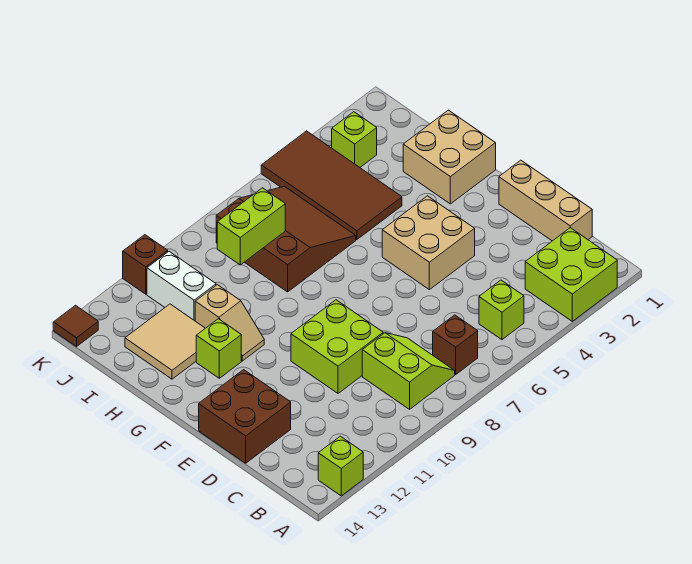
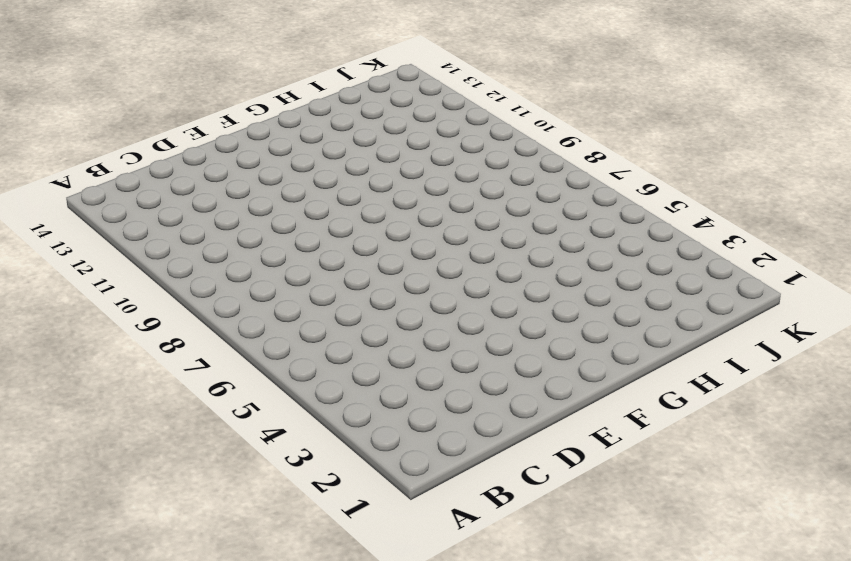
none -> lime 2x2 brick [525,228,617,321]
none -> lime 1x1 brick [318,436,363,496]
none -> lime 1x1 brick [479,280,524,340]

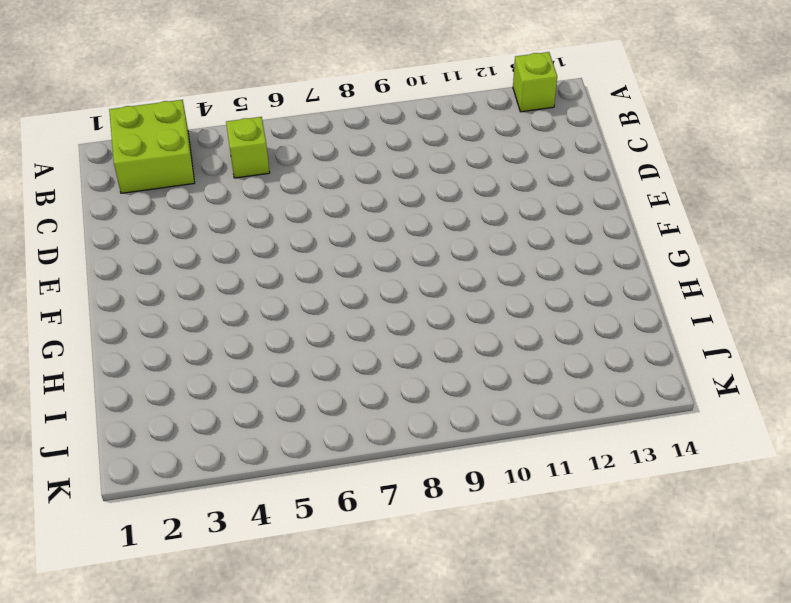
none -> brown 1x1 brick [433,315,478,374]
none -> lime 2x2 slope [362,333,455,409]
none -> tan 1x3 brick [499,160,592,241]

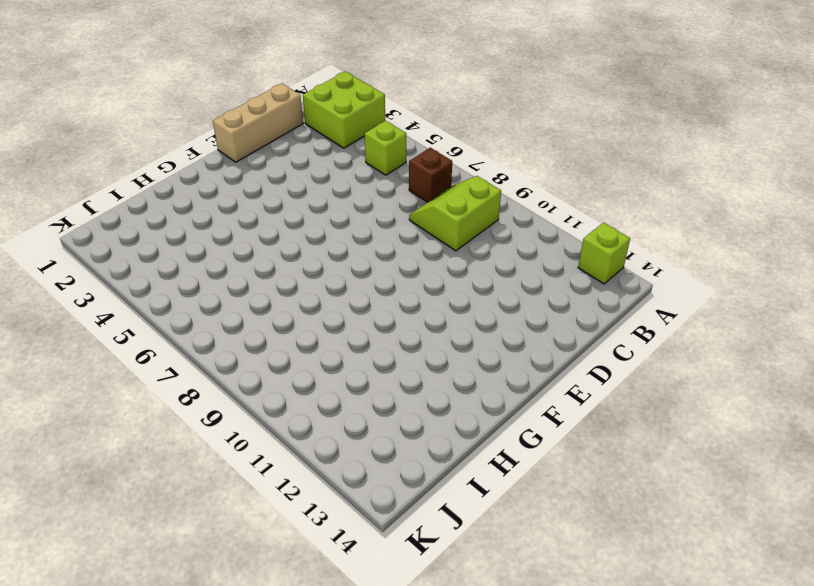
none -> lime 2x2 brick [291,300,383,393]
none -> brown 2x2 brick [199,370,291,463]
none -> tan 2x2 brick [382,196,475,290]

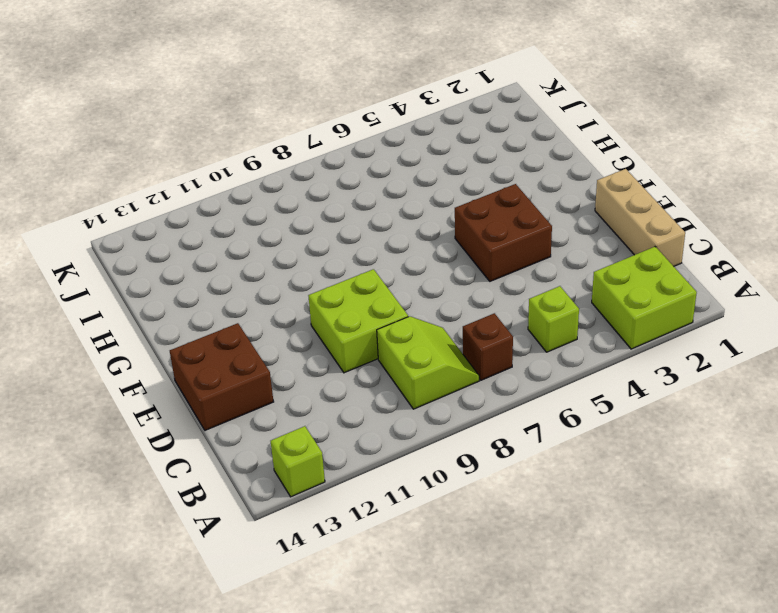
brown 2x2 brick [455,184,552,281] -> tan 2x2 brick [382,196,475,290]
none -> tan 2x2 brick [403,110,496,204]
none -> tan 1x2 slope [195,285,264,361]
none -> lime 1x1 brick [196,319,241,378]

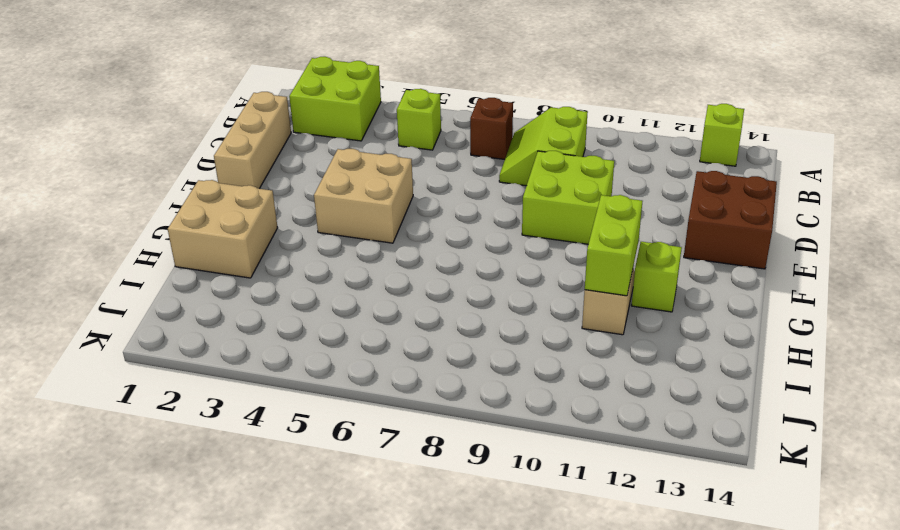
lime 1x2 brick [585,195,642,296] -> lime 1x2 brick turned to [217,188,285,265]
none -> brown 2x4 tile [261,131,402,240]
none -> brown 3x3 slope [216,186,356,292]
none -> tan 2x2 tile [125,304,205,379]

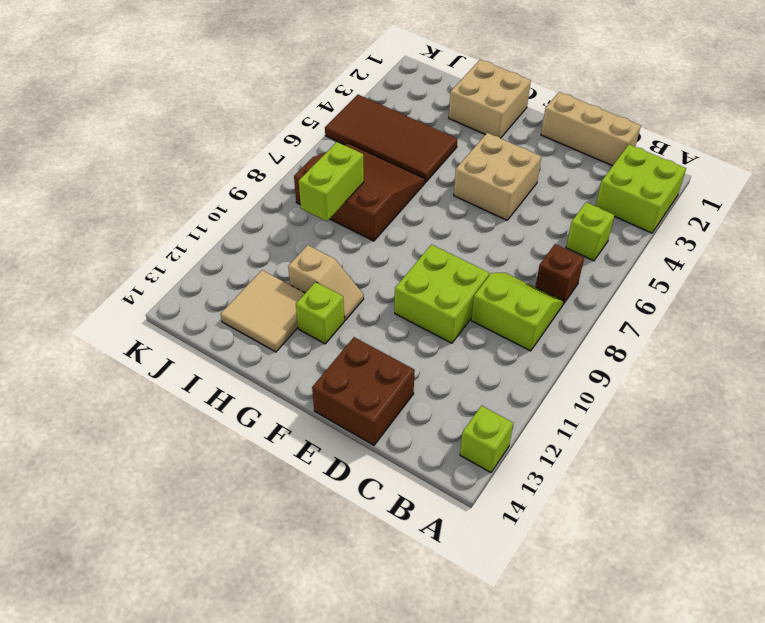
none -> white 1x2 brick [147,252,216,321]
none -> lime 1x1 brick [332,112,377,167]
none -> brown 1x1 brick [123,235,168,294]

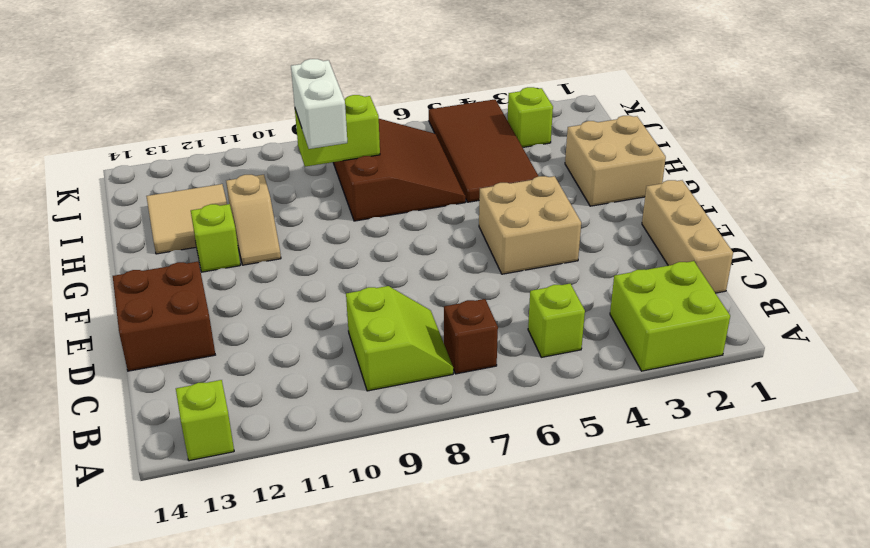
white 1x2 brick [291,59,347,149] -> white 1x2 brick moved to [147,252,216,321]
none -> lime 2x2 brick [291,300,383,393]
none -> brown 1x1 brick [123,235,168,294]
none -> brown 1x1 tile [53,306,98,347]

